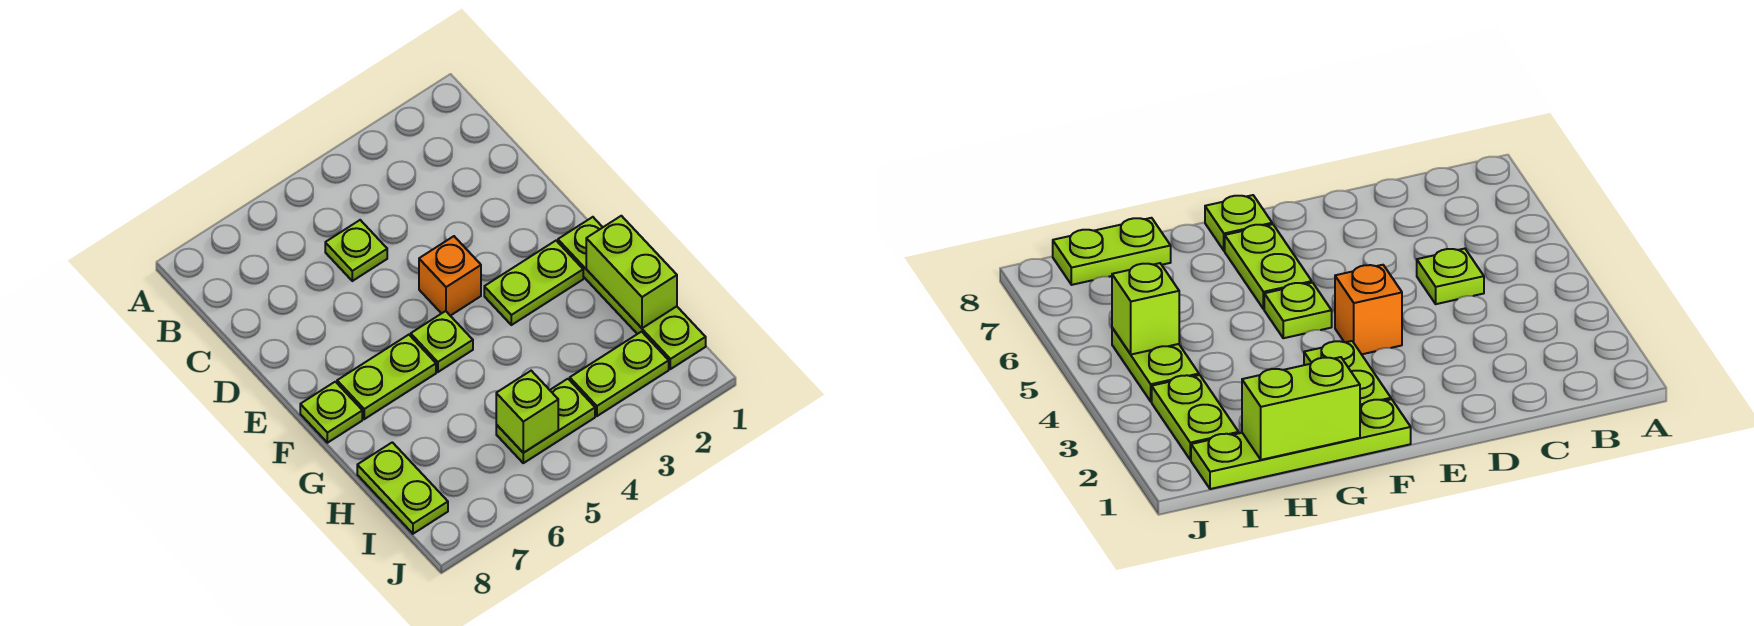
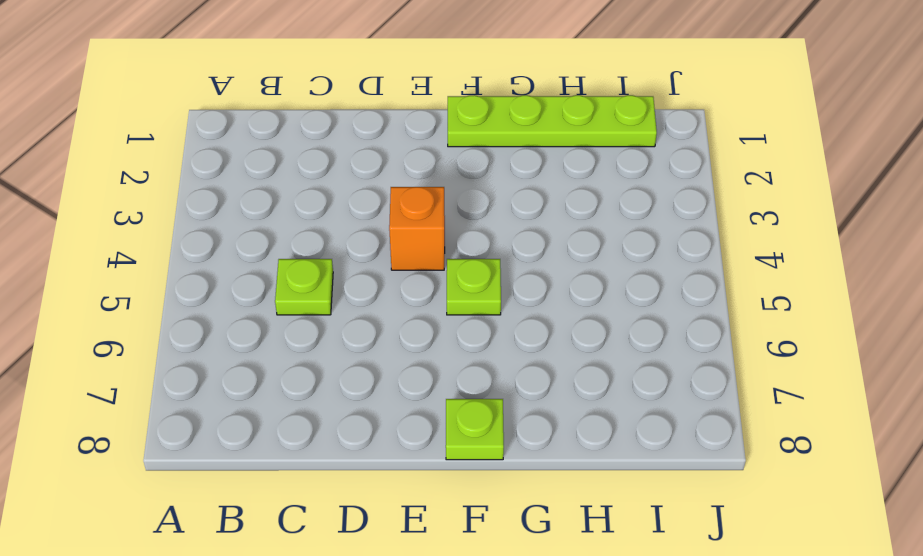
none -> lime 1x2 plate [484,241,583,325]
none -> lime 1x2 plate [337,335,436,419]
none -> lime 1x2 plate [357,442,448,534]

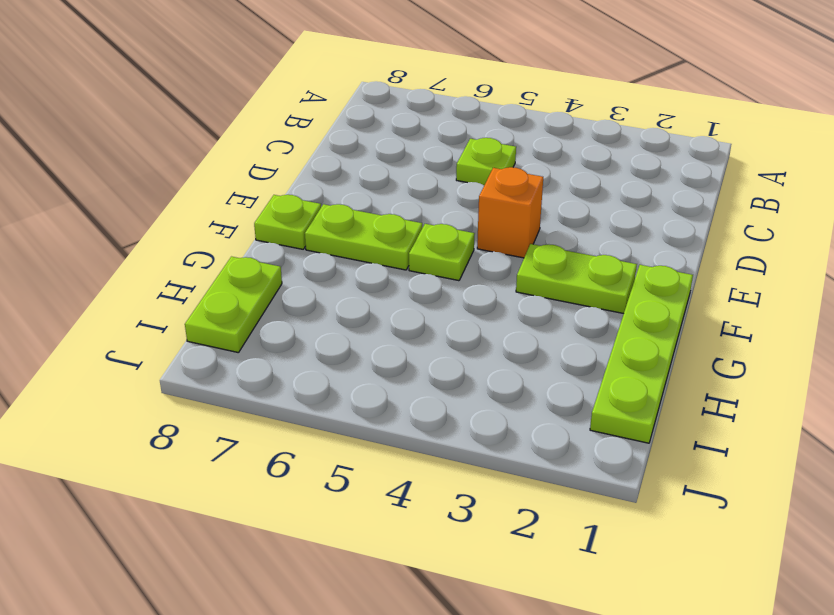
none -> lime 1x2 plate [570,332,669,416]
none -> lime 1x2 plate [496,379,595,463]
none -> lime 1x2 brick [586,216,677,328]

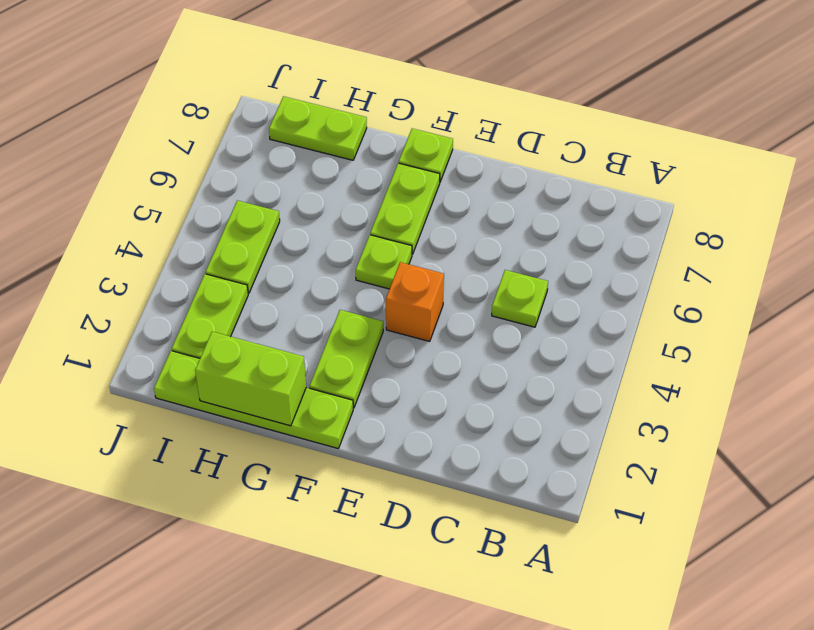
none -> lime 1x1 brick [496,371,558,453]

